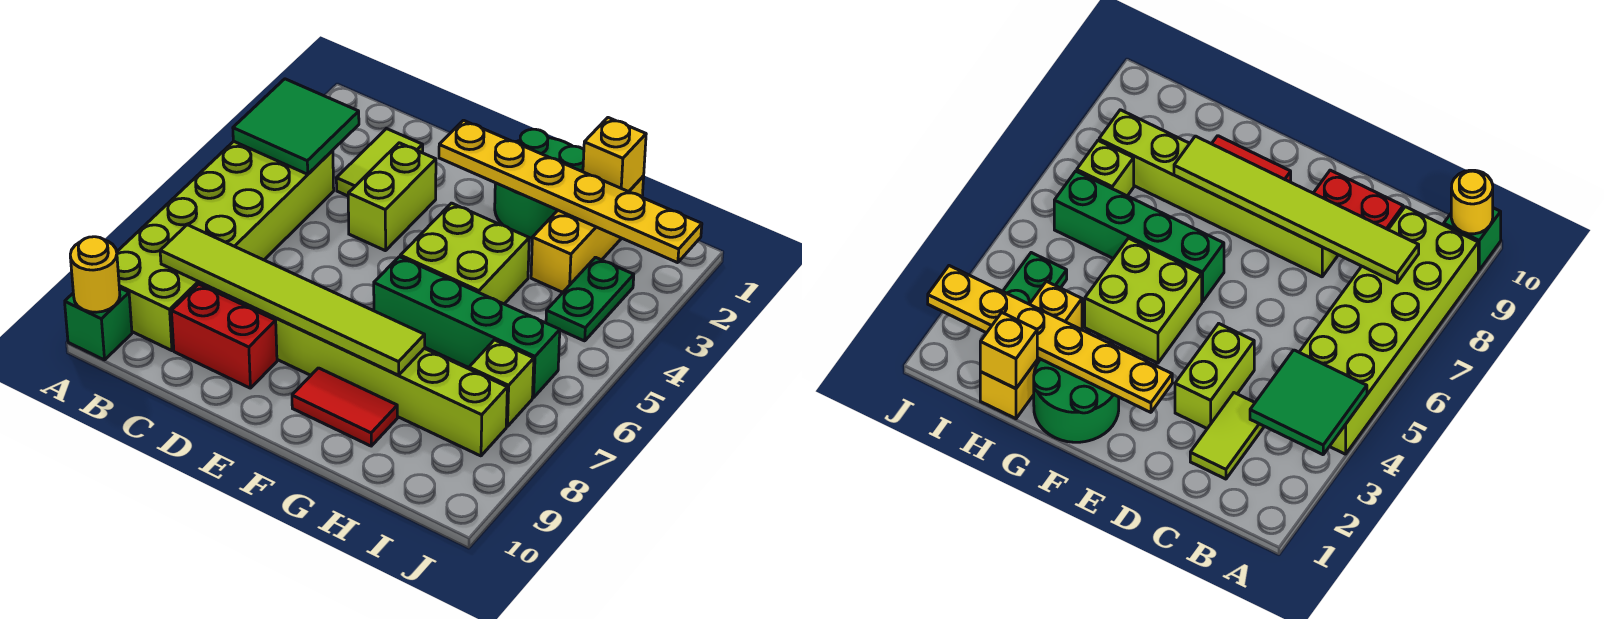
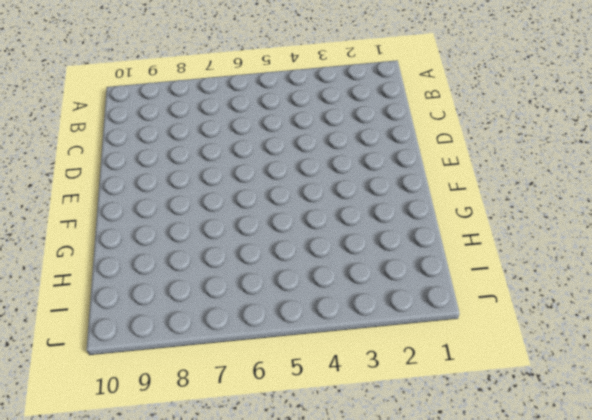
none -> lime 2x6 brick [117,141,334,351]
none -> green 1x1 brick [65,288,132,360]
none -> lime 1x2 tile [336,129,423,196]

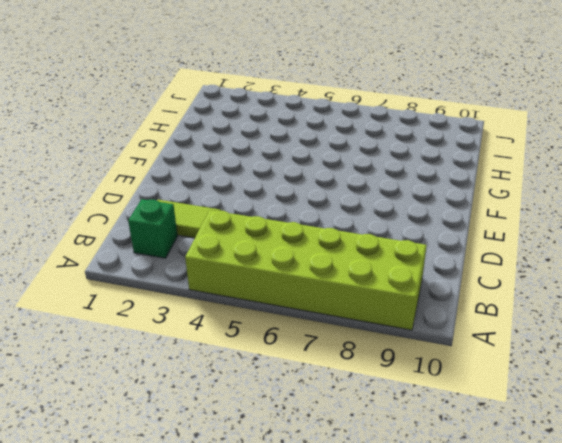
green 1x1 brick [128,199,178,258] -> green 1x1 brick moved to [65,288,132,360]
none -> red 1x2 brick [172,284,277,388]
none -> lime 1x2 brick [348,143,436,251]
none -> lime 1x6 brick [239,301,507,456]

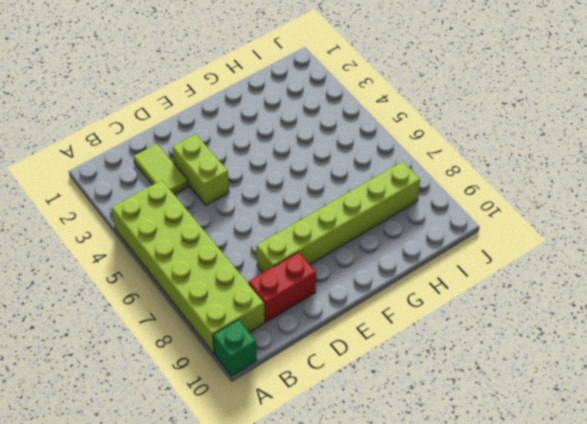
none -> green 2x2 round brick [495,129,584,238]
none -> lime 2x2 brick [400,203,529,304]
none -> green 1x4 brick [374,257,560,398]

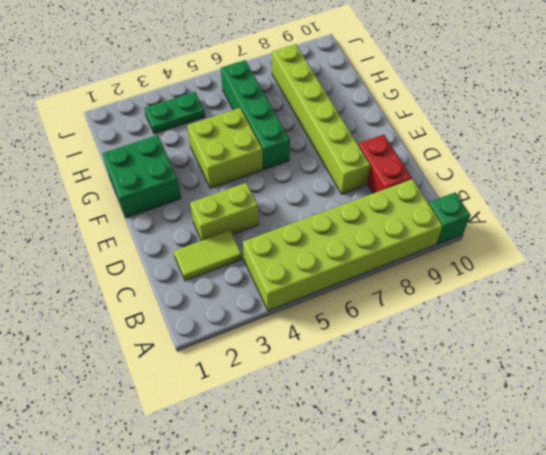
green 2x2 brick [102,135,181,218] -> green 2x2 round brick [495,129,584,238]
none -> red 1x2 tile [292,368,397,446]
none -> yellow 1x3 brick [531,176,644,292]
none -> lime 1x1 brick [469,340,534,427]

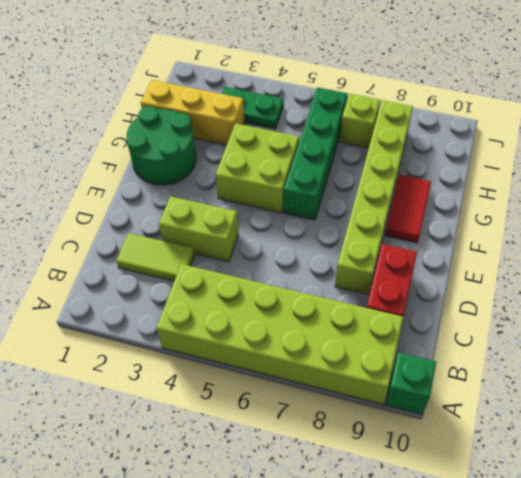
none -> green 2x2 tile [233,79,359,174]
none -> yellow 1x1 round brick [70,237,120,312]
none -> lime 1x6 tile [160,225,425,375]

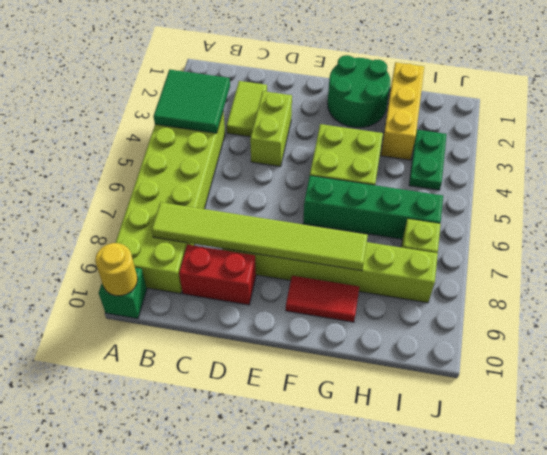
none -> yellow 1x6 plate [439,120,702,263]
none -> yellow 1x1 brick [583,118,646,192]

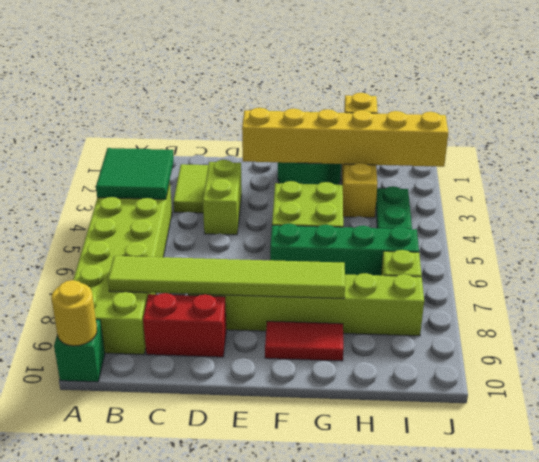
yellow 1x6 brick [242,108,448,167] -> yellow 1x6 plate [439,120,702,263]

